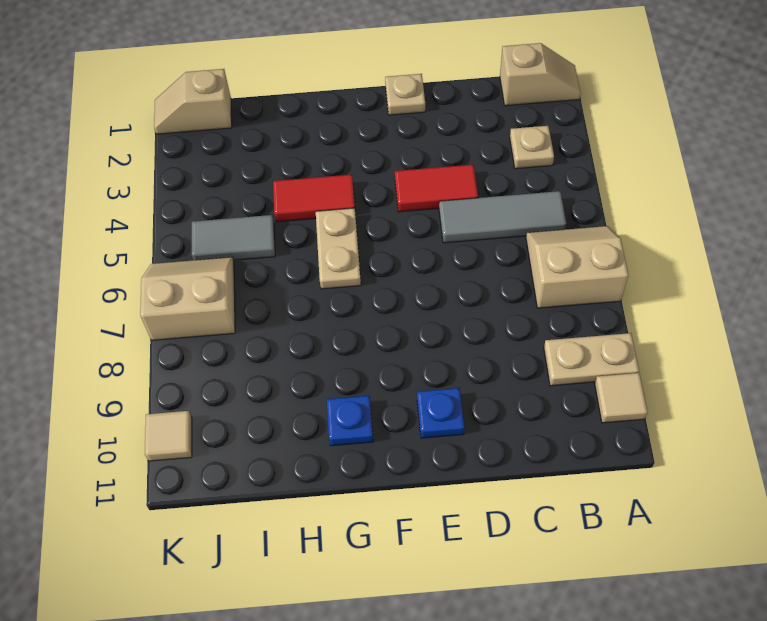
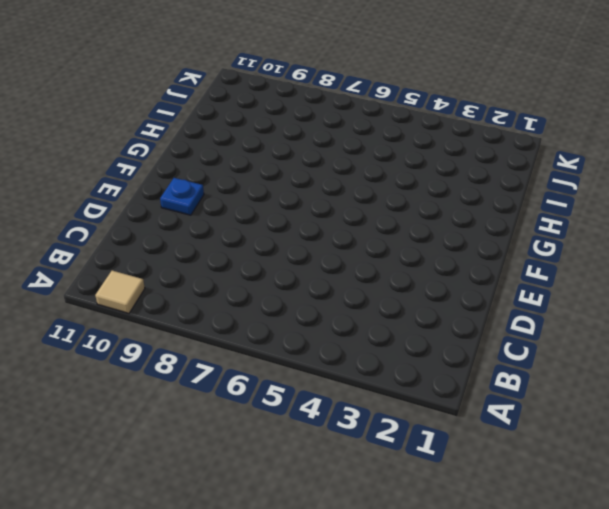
none -> tan 1x2 slope [500,43,581,106]
none -> tan 2x2 slope [526,226,628,308]
none -> tan 1x2 plate [544,333,639,386]

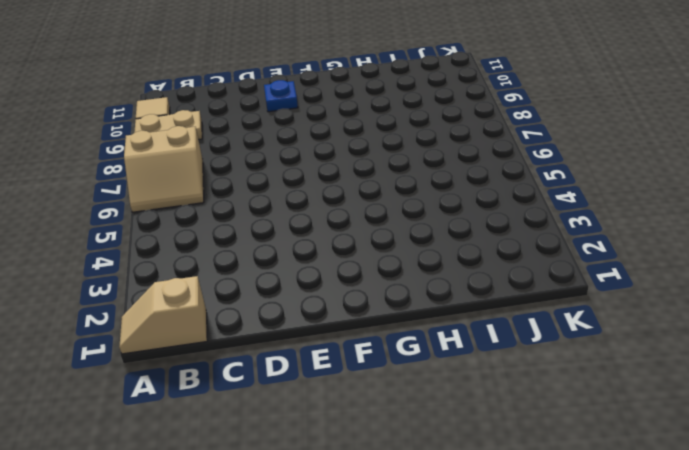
none -> tan 1x1 plate [510,126,554,169]
none -> grey 1x3 tile [439,191,567,243]
none -> red 1x2 tile [395,165,478,212]

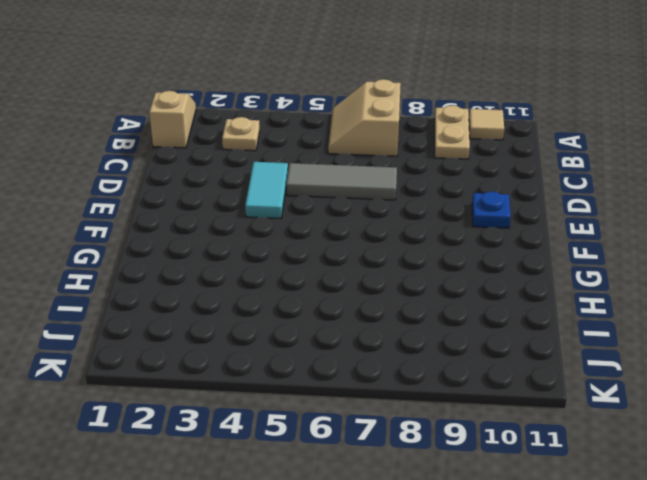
cyan 1x2 tile [245,162,288,218] -> red 1x2 tile [395,165,478,212]
grey 1x3 tile [286,163,397,200] -> grey 1x3 tile turned to [439,191,567,243]
none -> tan 1x1 plate [385,74,425,115]
none -> red 1x2 tile [273,175,355,222]
none -> tan 1x2 plate [316,208,361,289]

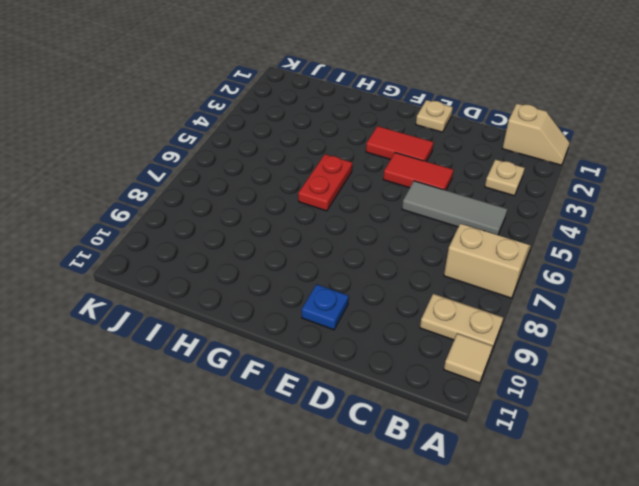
red 1x2 tile [366,126,433,161] -> red 1x2 tile moved to [273,175,355,222]
red 1x2 plate [298,154,352,211] -> tan 1x2 plate [316,208,361,289]
none -> blue 1x1 plate [327,396,373,446]
none -> grey 1x2 tile [192,215,275,260]
none -> tan 1x2 slope [154,69,232,134]

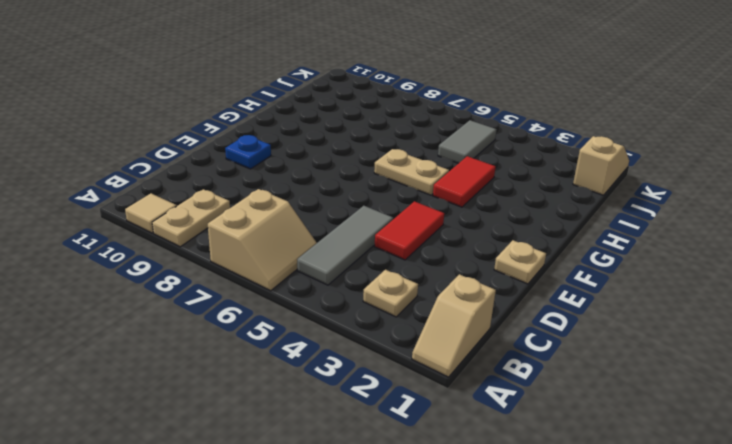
none -> blue 1x1 plate [327,396,373,446]
none -> tan 2x2 slope [140,257,235,340]
none -> tan 1x1 tile [145,411,192,461]

